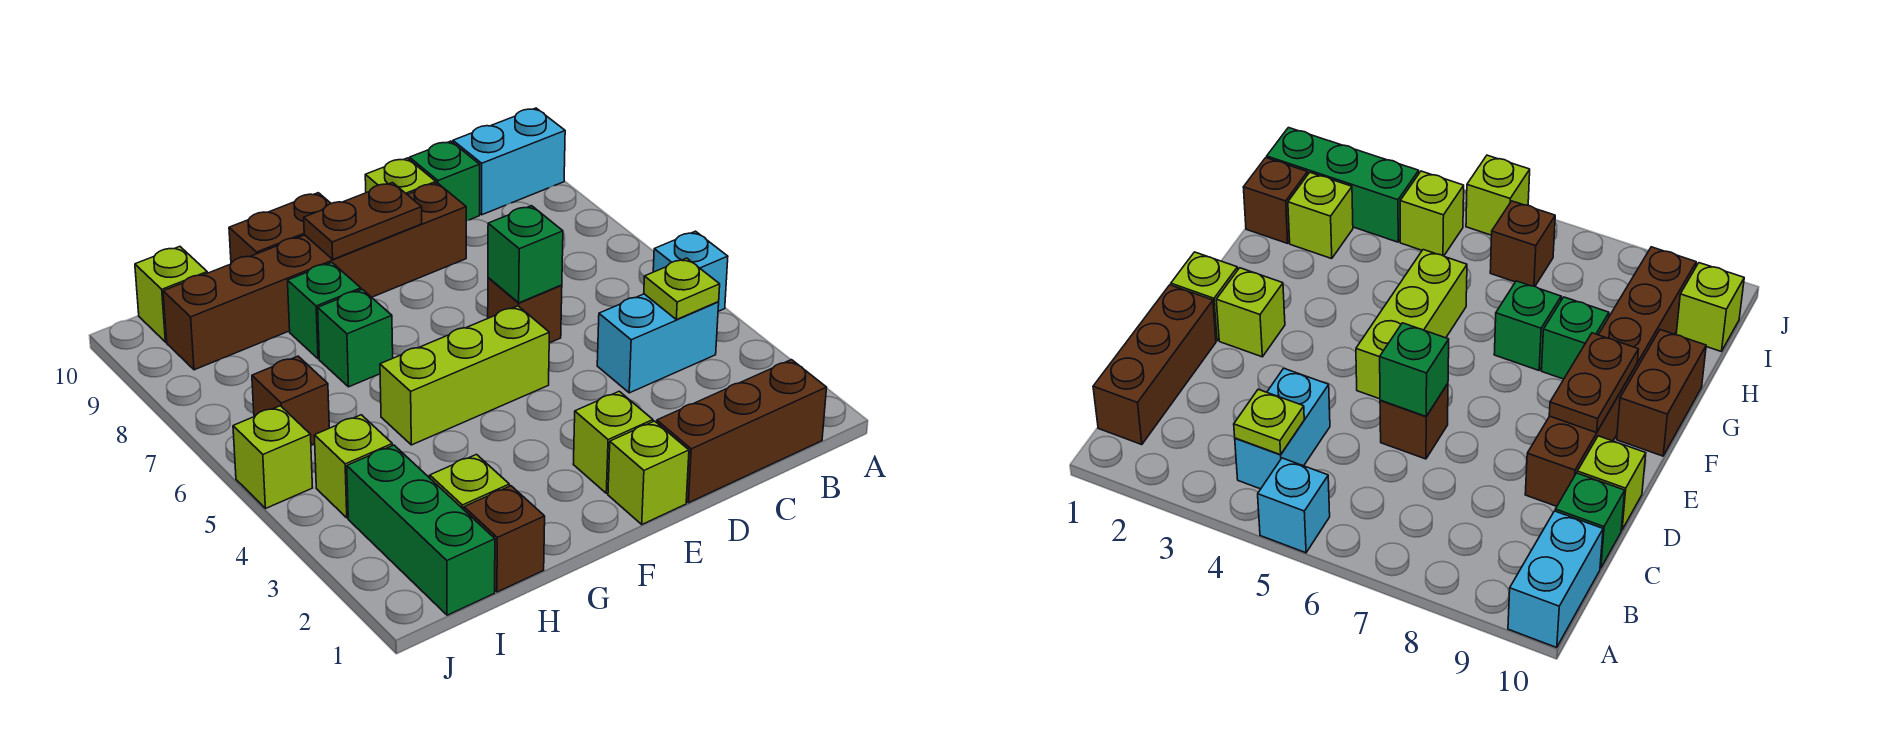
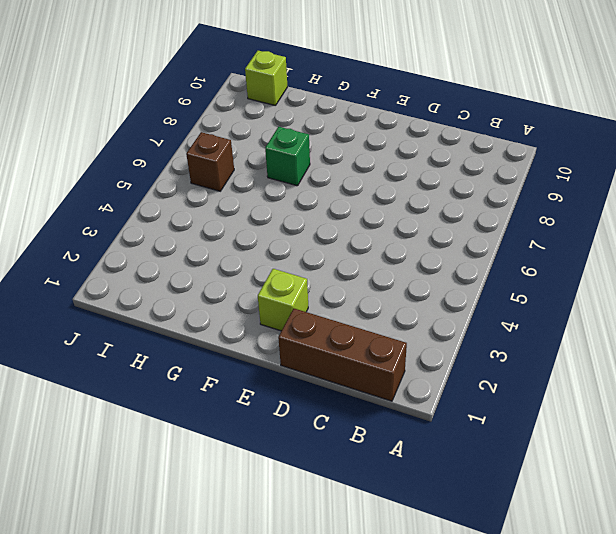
none -> cyan 1x1 brick [653,231,728,311]
none -> cyan 1x2 brick [453,108,565,215]
none -> cyan 1x2 brick [597,294,719,393]

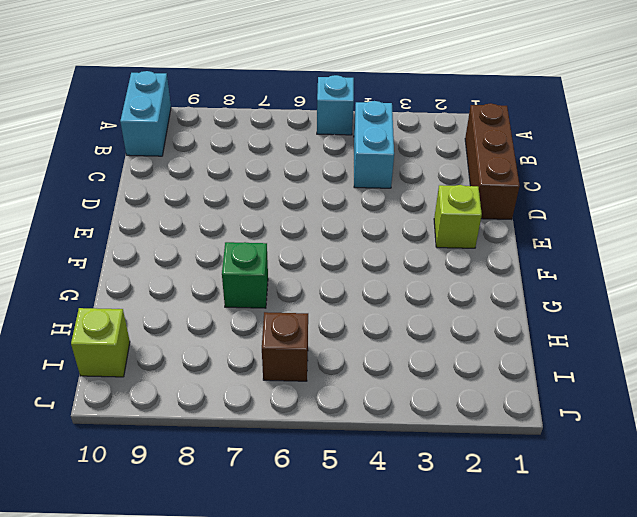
none -> green 1x1 brick [409,141,480,221]
none -> brown 1x1 brick [488,278,562,343]
none -> brown 1x6 brick [163,183,466,370]

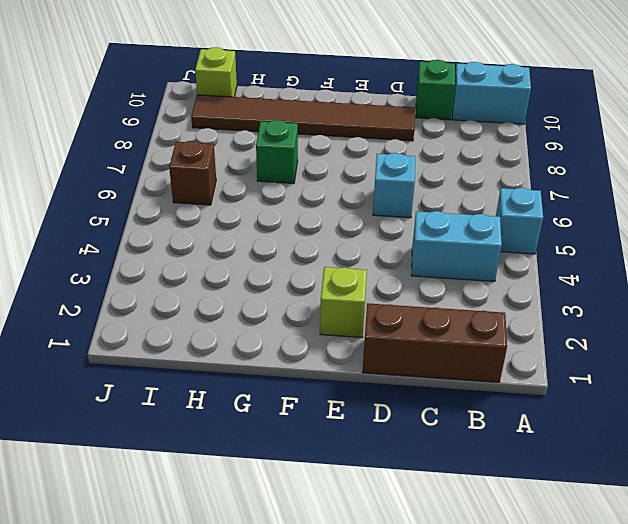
cyan 1x1 brick [373,153,415,218] -> brown 1x1 brick [488,278,562,343]
brown 1x6 tile [191,95,415,141] -> brown 1x6 brick [163,183,466,370]
none -> lime 1x1 brick [365,158,436,194]
none -> lime 1x1 brick [608,421,689,524]
none -> lime 1x3 brick [380,306,549,445]

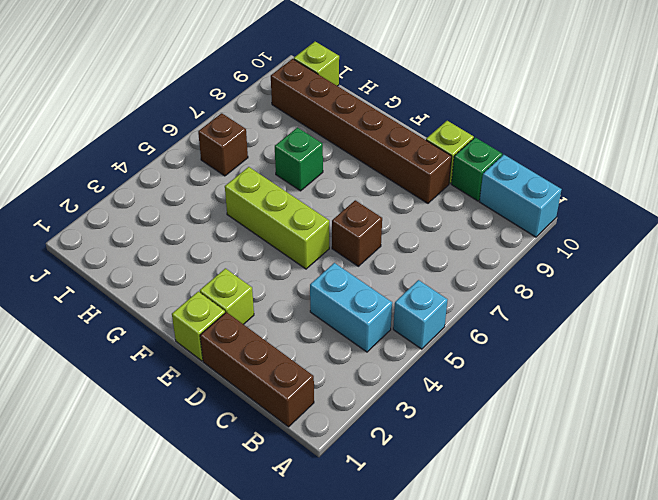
none -> brown 1x2 brick [229,193,331,263]
none -> green 1x1 brick [288,263,361,359]
none -> brown 1x1 brick [464,486,545,592]

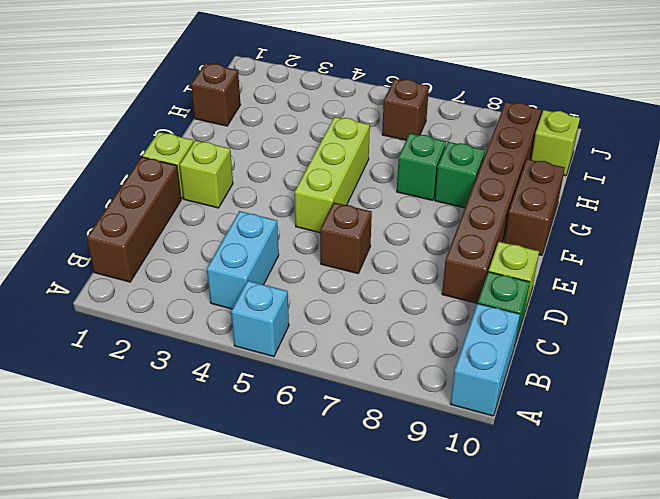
none -> lime 1x1 brick [430,455,509,510]
none -> green 1x3 brick [347,445,495,615]
none -> lime 1x1 brick [314,415,392,518]

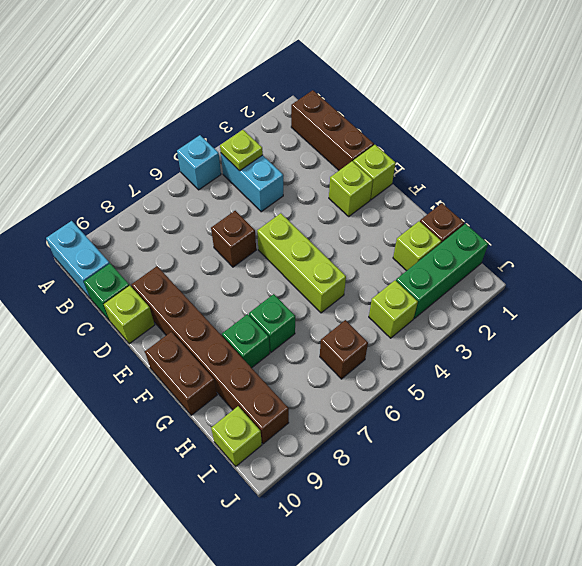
none -> lime 1x1 brick [233,406,313,509]
none -> green 1x1 brick [488,206,563,303]
none -> brown 1x2 plate [304,183,422,259]

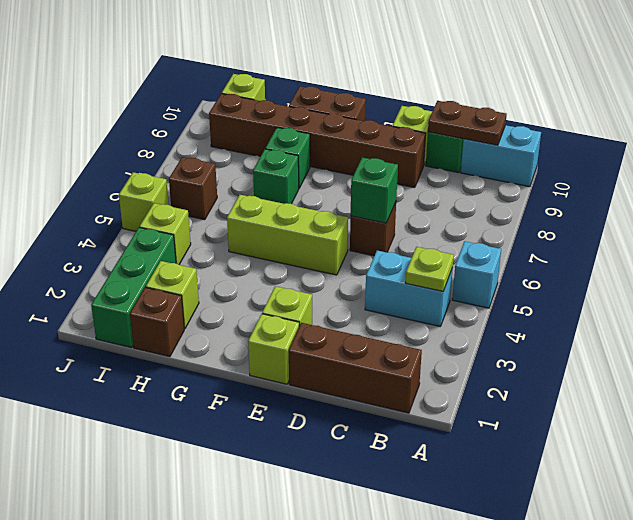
brown 1x2 plate [428,101,507,145] -> brown 1x2 plate moved to [304,183,422,259]

